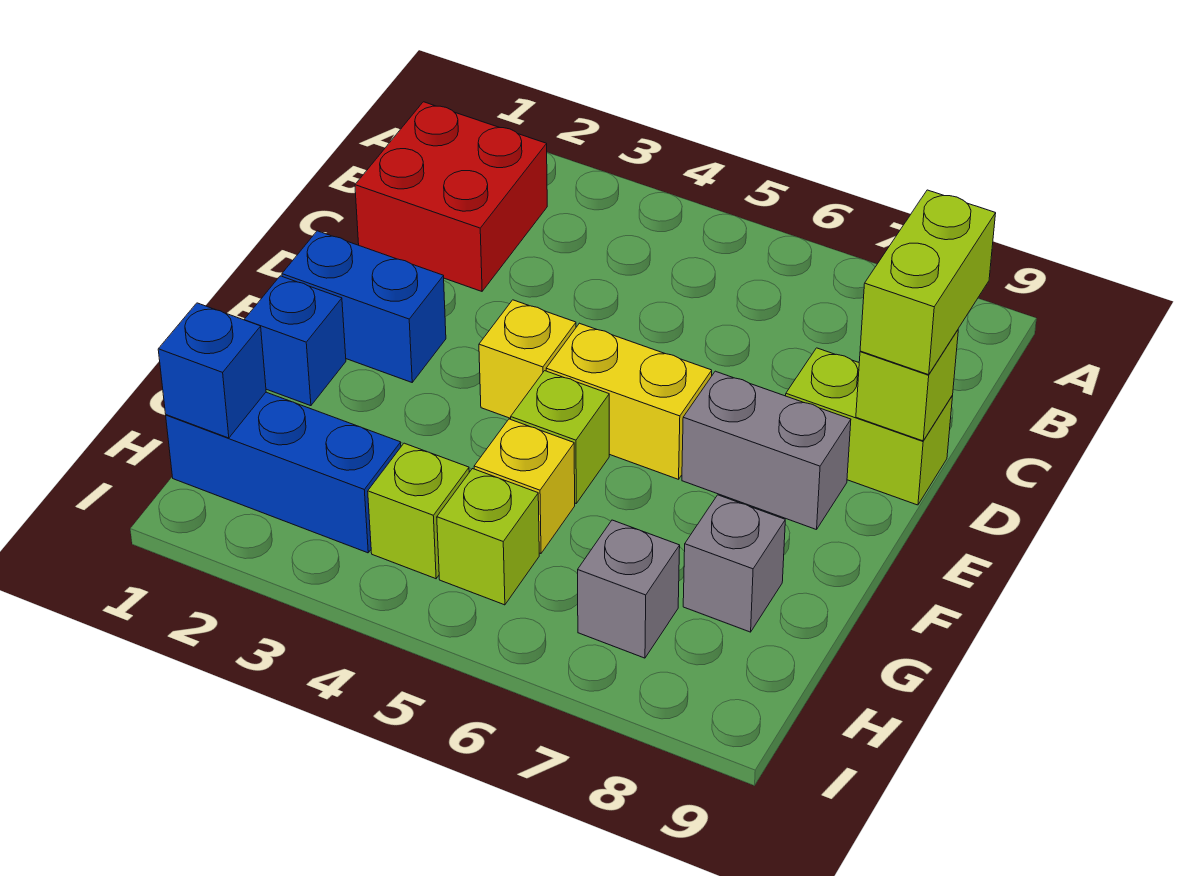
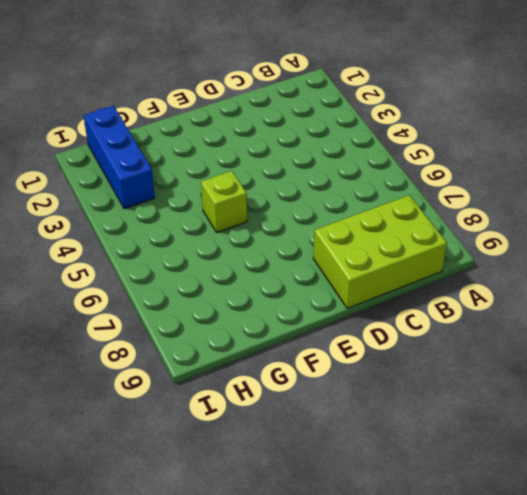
lime 2x3 brick [313,195,447,308] -> lime 1x2 brick [786,348,953,505]
none -> red 2x2 brick [355,102,547,291]
none -> blue 1x2 brick [282,231,446,382]
none -> yellow 1x1 brick [479,300,576,418]

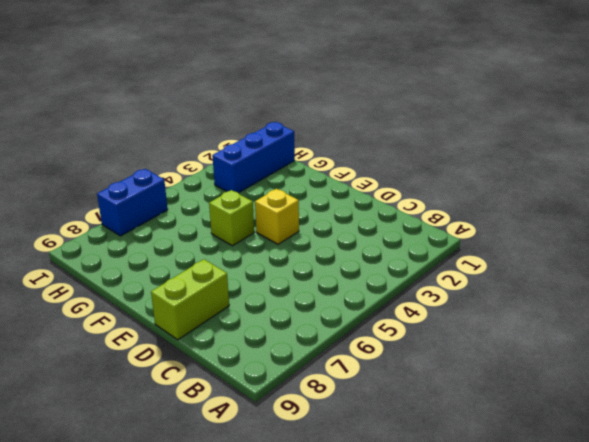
blue 1x2 brick [97,169,168,236] -> blue 1x2 brick moved to [282,231,446,382]
none -> red 2x2 brick [355,102,547,291]
none -> yellow 1x2 brick [546,323,712,479]
none -> grey 1x2 brick [682,371,851,530]

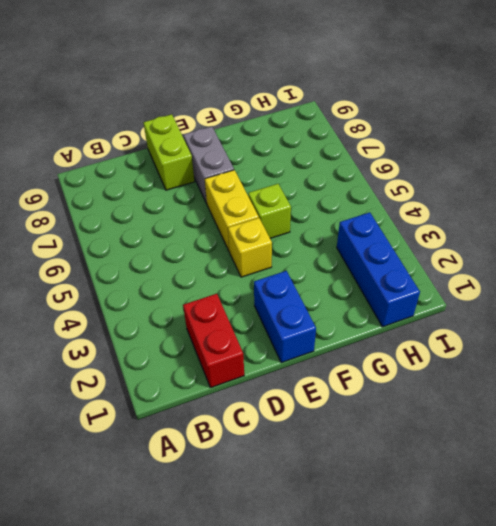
red 1x2 brick [183,294,244,388] -> red 2x2 brick [355,102,547,291]
none -> blue 1x1 brick [244,276,346,406]
none -> yellow 1x1 brick [474,419,575,554]
none -> grey 1x1 brick [683,495,785,632]

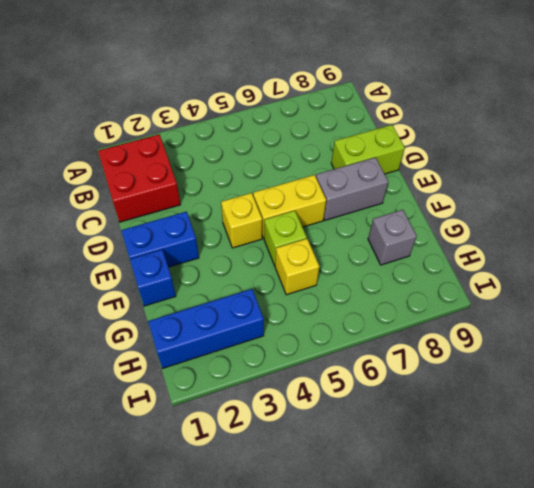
none -> lime 1x1 brick [368,443,469,579]
none -> lime 1x1 brick [437,469,539,605]
none -> grey 1x1 brick [578,520,680,658]

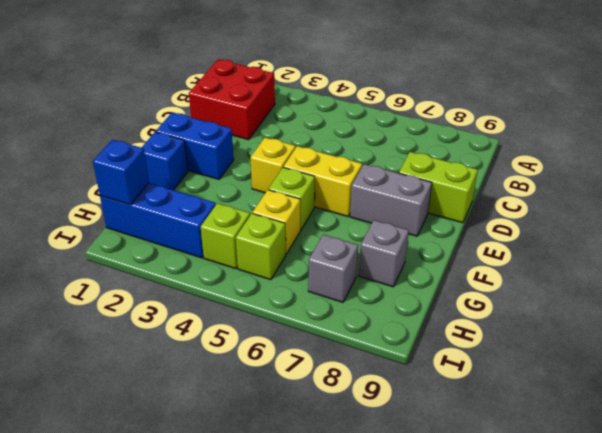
none -> lime 1x1 brick [856,330,958,441]
none -> lime 1x2 brick [860,190,996,375]

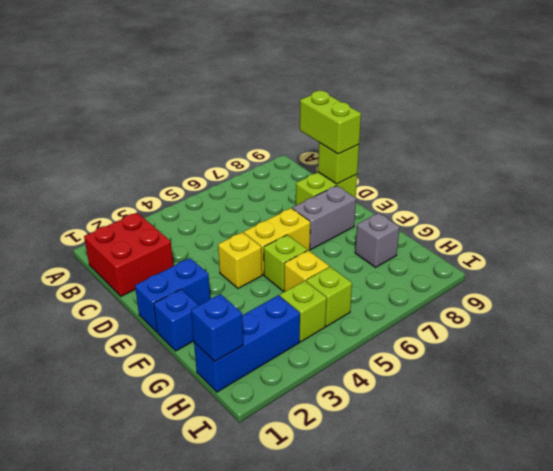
none -> grey 1x1 brick [578,520,680,658]

